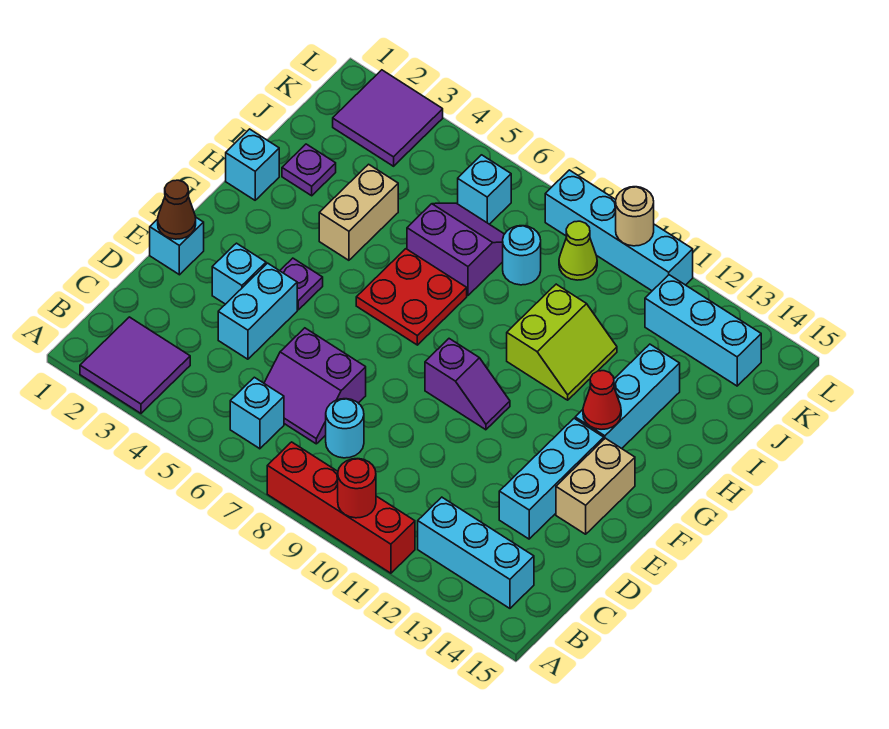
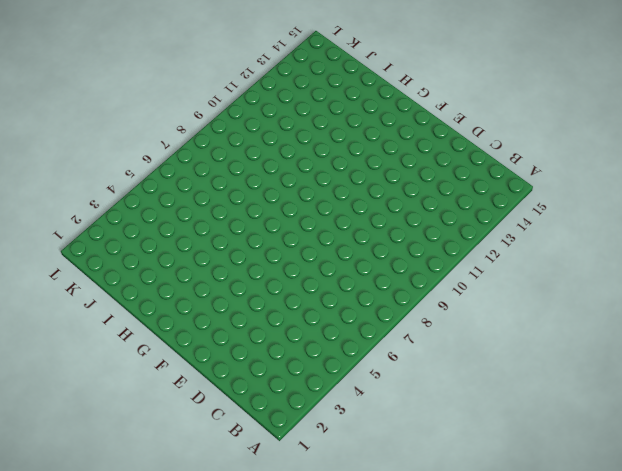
none -> purple 2x2 tile [80,317,190,413]
none -> red 1x4 brick [267,442,415,573]
none -> cyan 1x1 brick [230,377,284,449]
none -> cyan 1x3 brick [418,497,534,608]

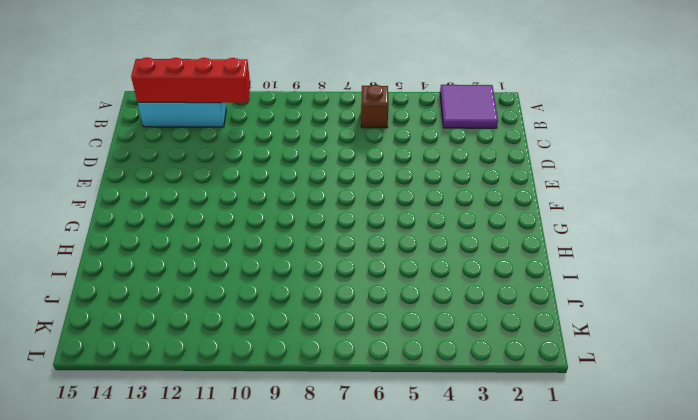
brown 1x1 brick [361,85,389,128] -> cyan 1x1 brick [230,377,284,449]
red 1x4 brick [131,58,250,103] -> red 1x4 brick moved to [267,442,415,573]
none -> purple 2x2 slope [264,328,366,444]
none -> cyan 1x1 round brick [326,399,364,458]
none -> cyan 1x2 brick [218,263,297,359]
none -> cyan 1x3 brick [499,418,604,539]

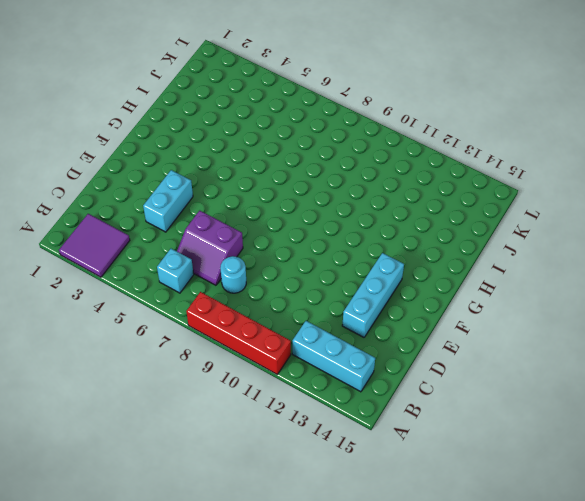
none -> cyan 1x1 brick [150,217,204,275]
none -> cyan 1x1 brick [212,243,266,304]
none -> tan 1x2 brick [556,438,635,534]
none -> purple 1x1 plate [280,258,323,310]

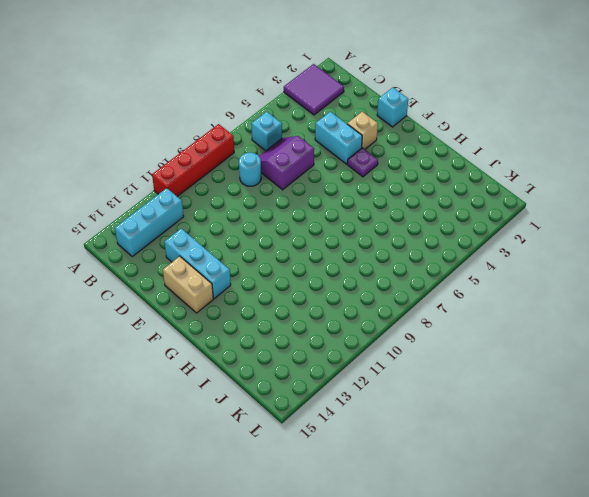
tan 1x1 brick [347,112,378,149] -> cyan 1x1 brick [212,243,266,304]
none -> purple 1x2 slope [425,339,510,430]
none -> red 2x2 plate [356,249,467,345]
none -> cyan 1x3 brick [575,344,680,449]
none -> cyan 1x1 brick [226,129,279,200]

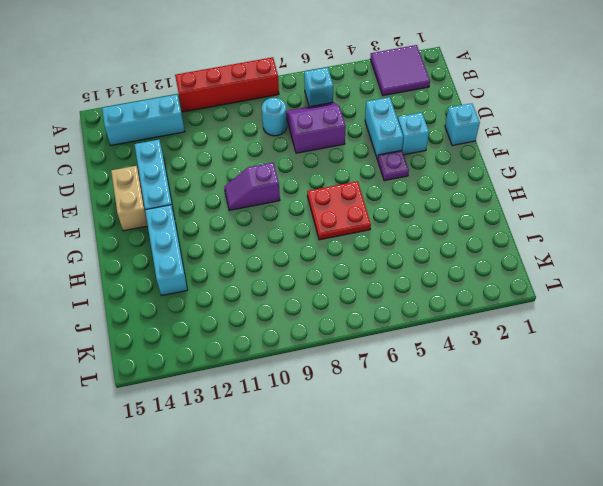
none -> cyan 1x1 brick [226,129,279,200]
none -> tan 1x2 brick [319,164,398,260]
none -> lime 2x2 slope [507,284,617,400]
none -> purple 1x1 plate [282,144,336,196]

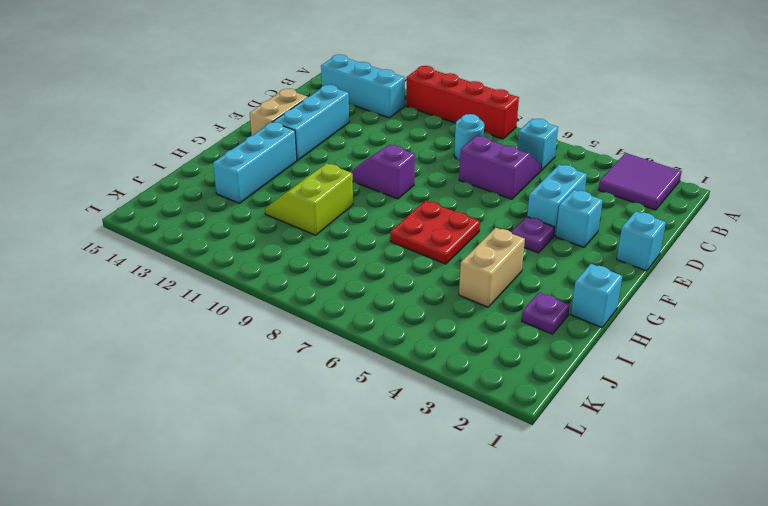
none -> purple 2x2 slope [407,203,504,296]
none -> cyan 1x1 round brick [503,226,541,285]
none -> purple 2x2 tile [333,70,443,166]
none -> cyan 1x1 brick [458,155,511,224]

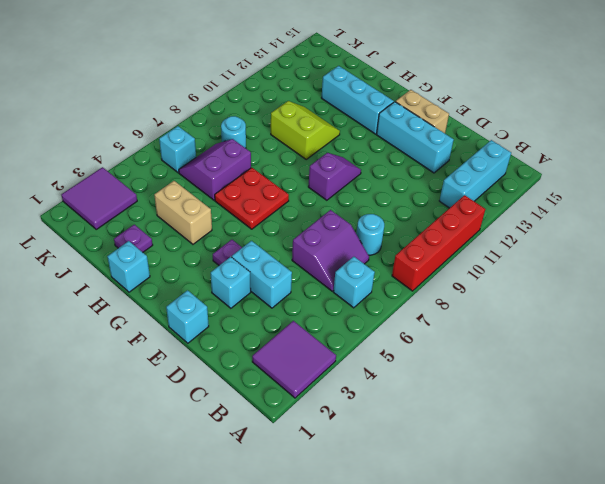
none -> lime 1x1 cone [559,221,597,280]
none -> cyan 1x3 brick [645,275,761,386]
none -> cyan 1x4 brick [545,170,693,291]
none -> red 1x1 round brick [337,459,376,518]

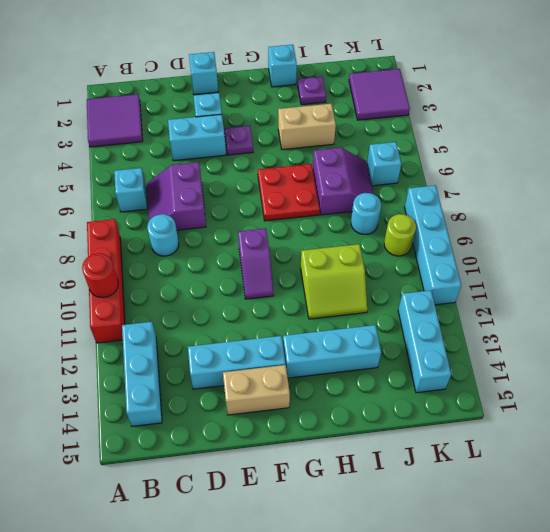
lime 1x1 round brick [384,214,416,256] -> lime 1x1 cone [559,221,597,280]
none -> brown 1x1 cone [158,180,196,239]
none -> red 1x1 cone [583,371,621,429]
none -> tan 1x1 round brick [616,187,654,246]

